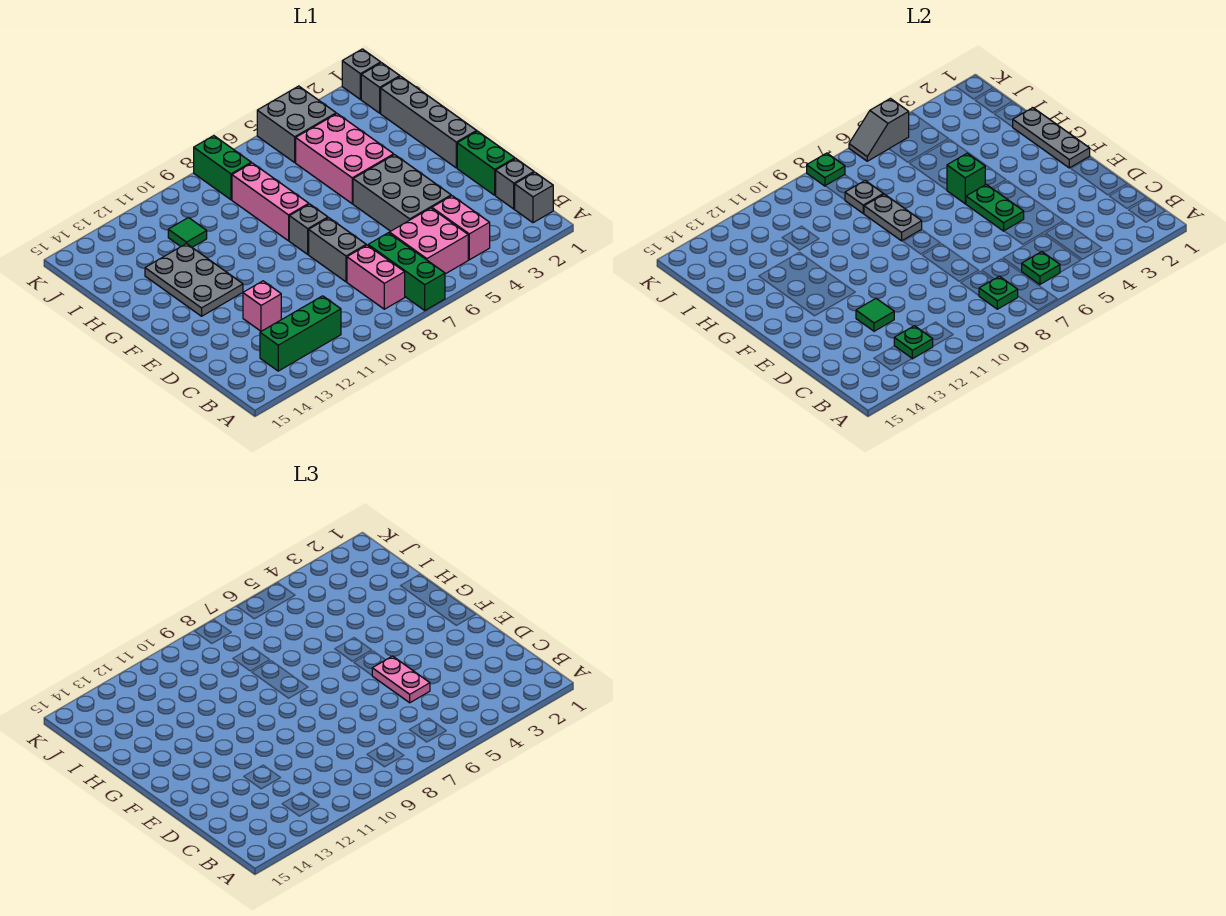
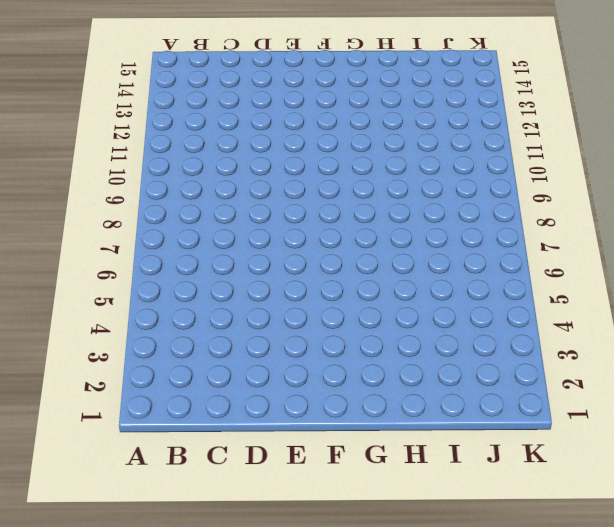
none -> green 1x3 brick [368,233,445,310]
none -> grey 1x1 brick [515,172,553,223]
none -> pink 1x2 brick [432,196,490,260]
none -> pink 2x2 brick [389,208,468,274]

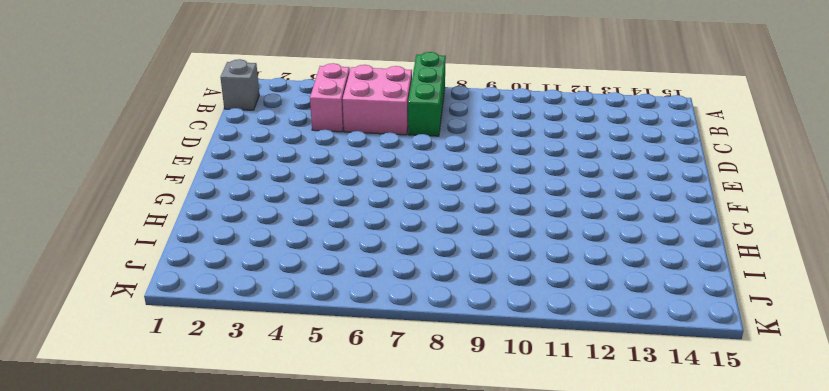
none -> pink 1x2 brick [347,245,405,309]
none -> green 1x3 brick [260,296,341,371]
none -> grey 1x1 brick [496,159,534,209]
none -> green 1x2 brick [457,131,515,195]

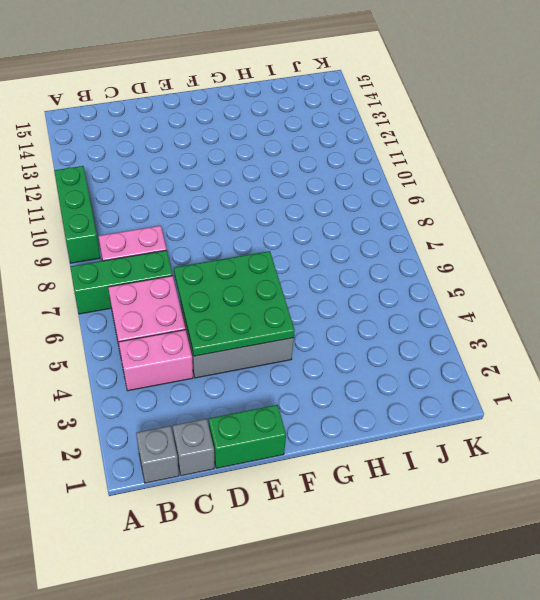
green 1x3 brick [54,166,100,263] -> green 1x3 brick moved to [260,296,341,371]
green 3x3 plate [174,251,295,356] -> green 1x2 plate [966,184,1024,231]
none -> grey 1x2 brick [309,218,366,282]
none -> pink 1x1 brick [243,281,281,331]
none -> grey 1x4 brick [381,76,477,168]
none -> grey 1x1 brick [289,204,328,254]

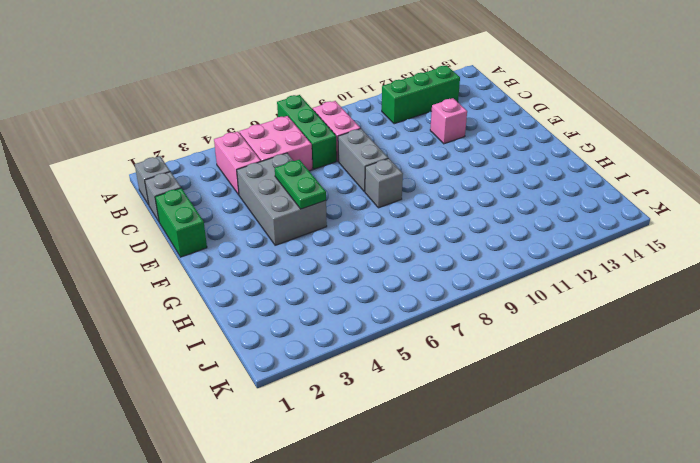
none -> grey 1x4 brick [381,76,477,168]
none -> grey 2x3 plate [145,244,243,316]
none -> pink 2x3 brick [296,114,394,204]
none -> pink 1x3 brick [232,163,309,241]

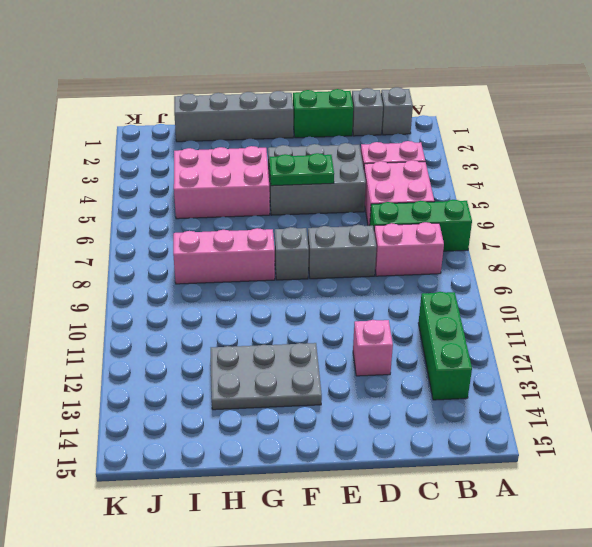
none -> green 1x1 tile [168,218,207,247]
none -> grey 1x1 brick [361,63,400,113]
none -> grey 2x2 brick [257,86,336,162]
none -> green 1x2 brick [194,136,251,200]

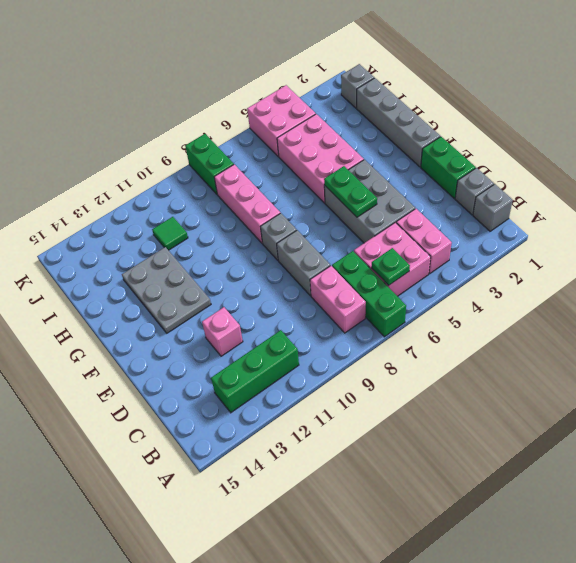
pink 2x2 brick [247,85,316,156] -> grey 2x2 brick [257,86,336,162]
none -> grey 1x1 brick [342,49,381,99]
none -> green 1x1 plate [979,276,1018,309]
none -> green 1x1 plate [894,326,933,359]
none -> green 1x1 tile [856,298,894,331]

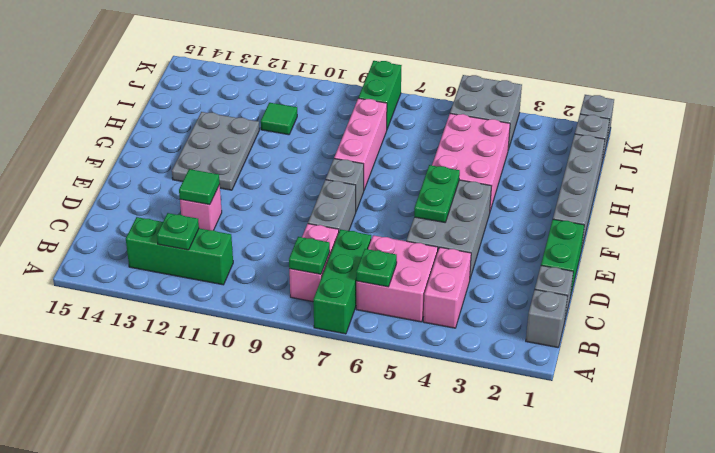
none -> grey 1x3 plate [1013,108,1090,168]
none -> green 1x1 brick [947,153,986,204]
none -> grey 1x2 plate [864,194,922,241]
none -> grey 1x1 plate [845,181,883,213]

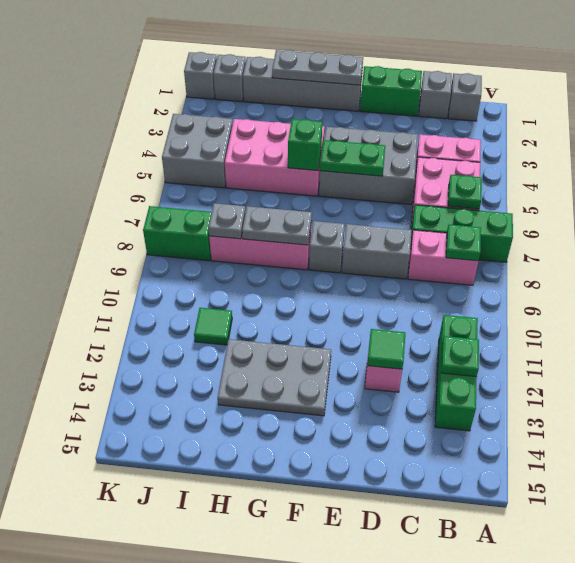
none -> grey 1x2 slope [849,99,909,161]
none -> green 1x1 plate [807,153,845,186]
none -> pink 1x2 plate [372,656,430,703]

